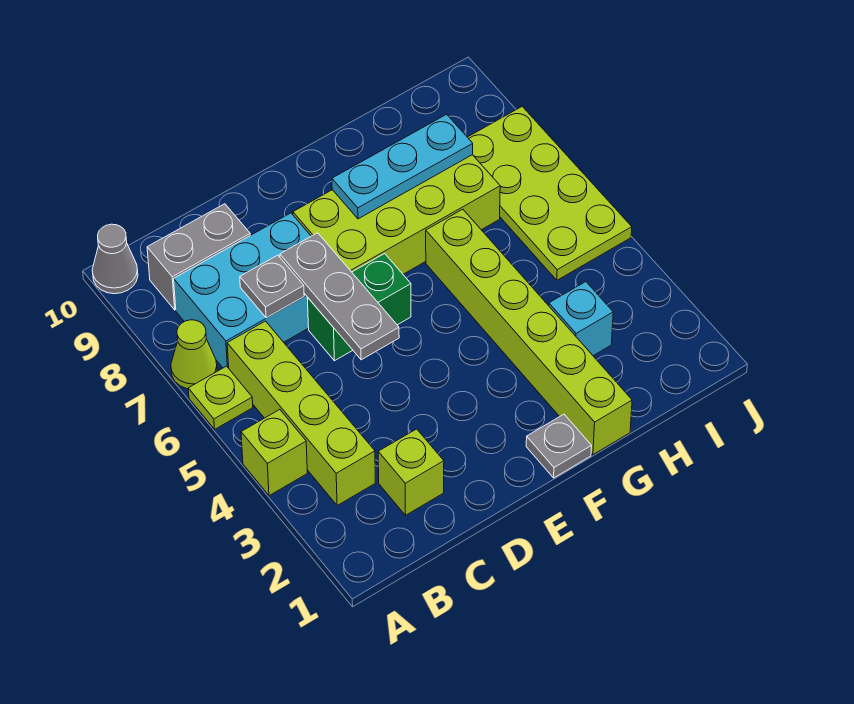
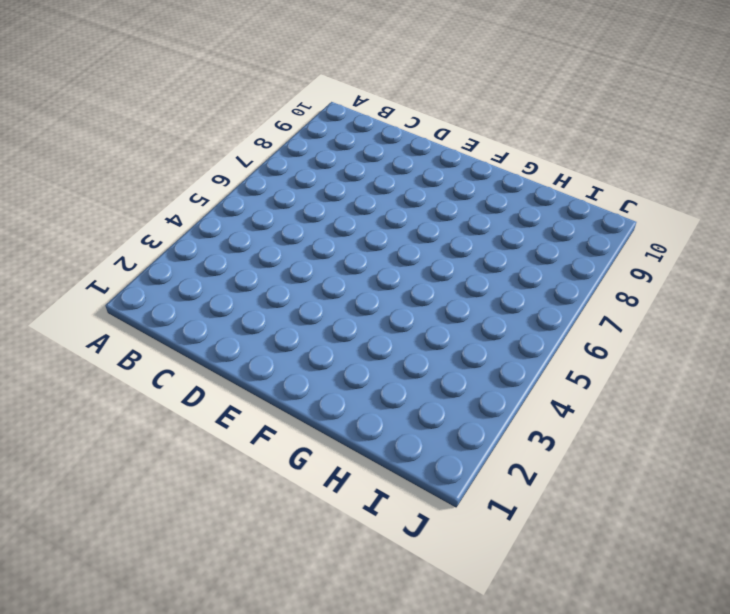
none -> lime 1x1 brick [241,410,307,496]
none -> lime 1x1 plate [188,366,253,429]
none -> lime 1x1 cone [171,320,217,389]

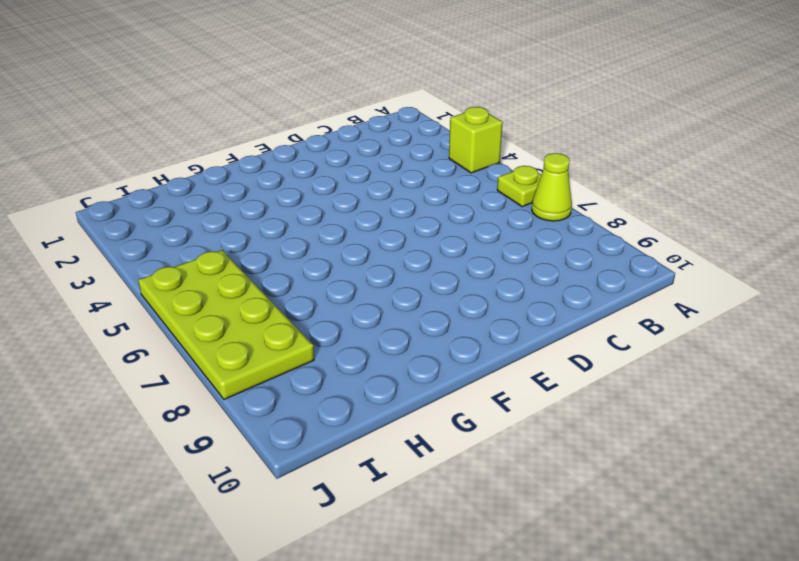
none -> grey 1x1 cone [92,224,138,294]
none -> lime 1x4 brick [227,321,375,506]
none -> cyan 2x3 brick [174,213,311,368]

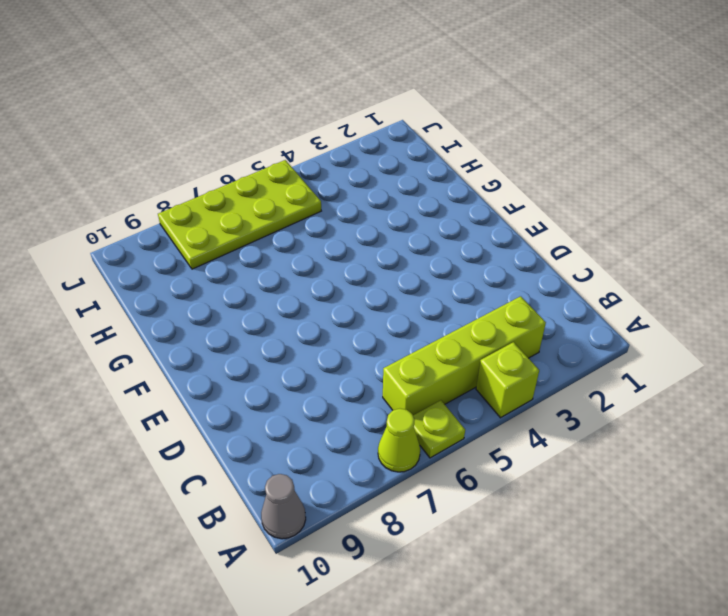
none -> cyan 2x3 brick [174,213,311,368]
none -> grey 1x2 brick [147,204,250,310]
none -> lime 1x1 brick [378,429,444,515]

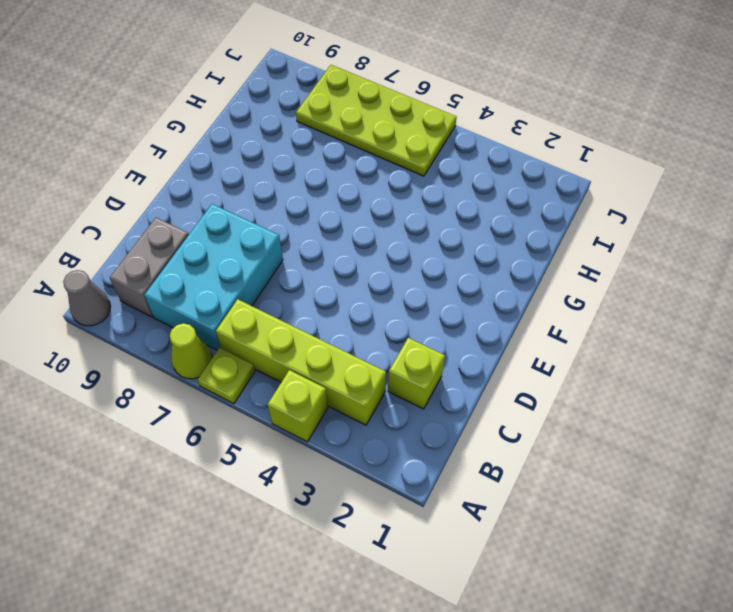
none -> green 1x2 brick [307,254,411,361]
none -> lime 2x4 brick [293,155,500,274]
none -> grey 1x1 plate [526,414,592,478]

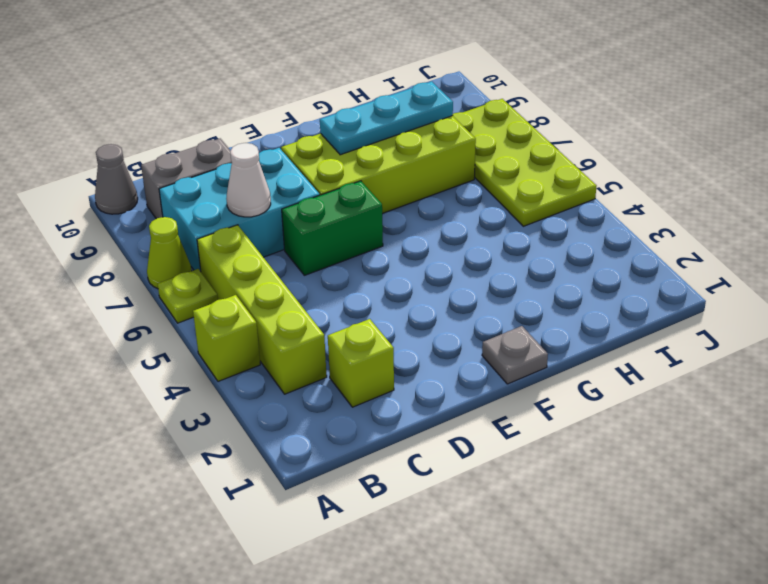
white 1x1 cone [226,143,271,217] -> grey 1x1 plate [240,255,304,318]
none -> lime 1x6 brick [426,209,632,455]
none -> cyan 1x1 brick [549,282,613,356]
none -> grey 1x3 plate [280,233,399,360]

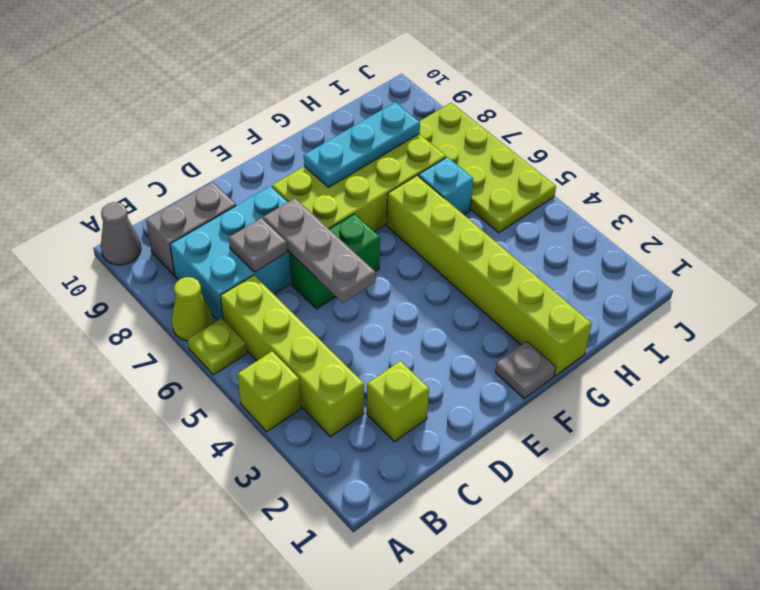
cyan 1x1 brick [419,157,473,215] -> cyan 1x1 brick moved to [549,282,613,356]

